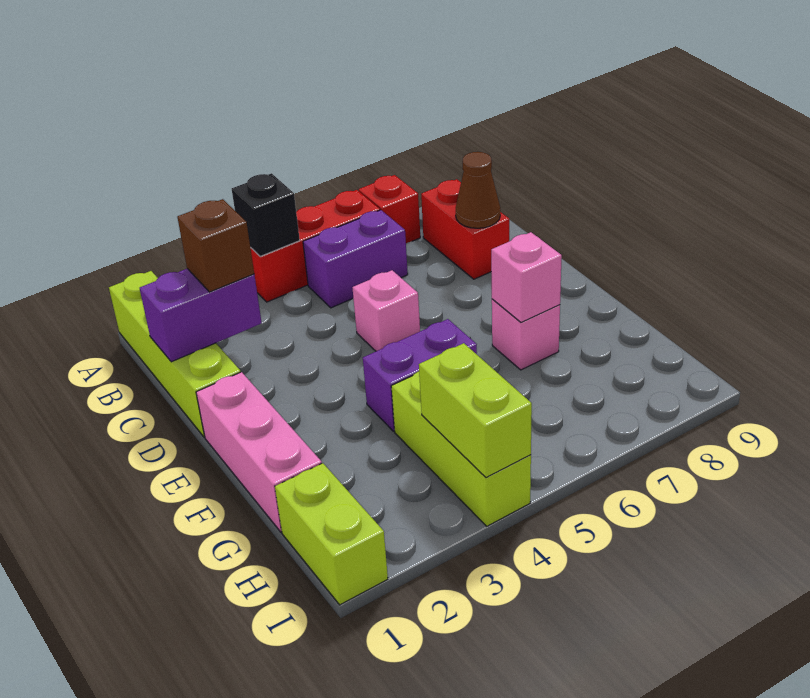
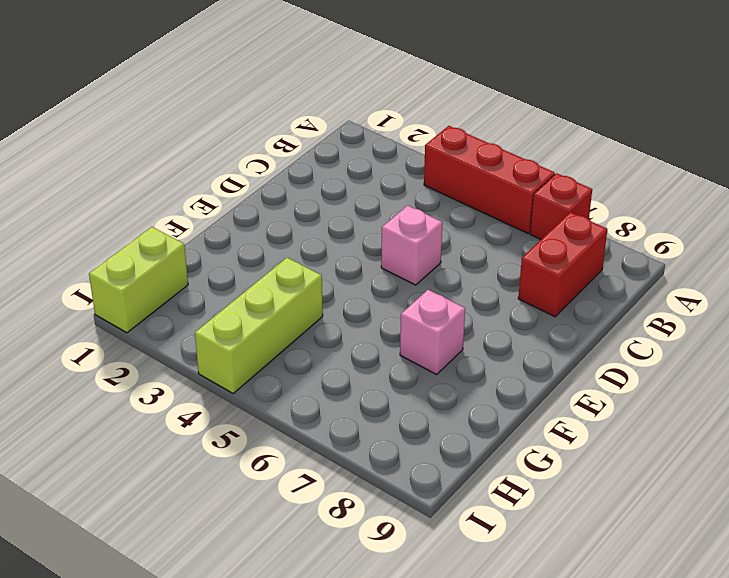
none -> lime 1x4 brick [109,271,241,437]
none -> purple 1x2 brick [303,210,408,308]
none -> pink 1x3 brick [196,372,322,532]

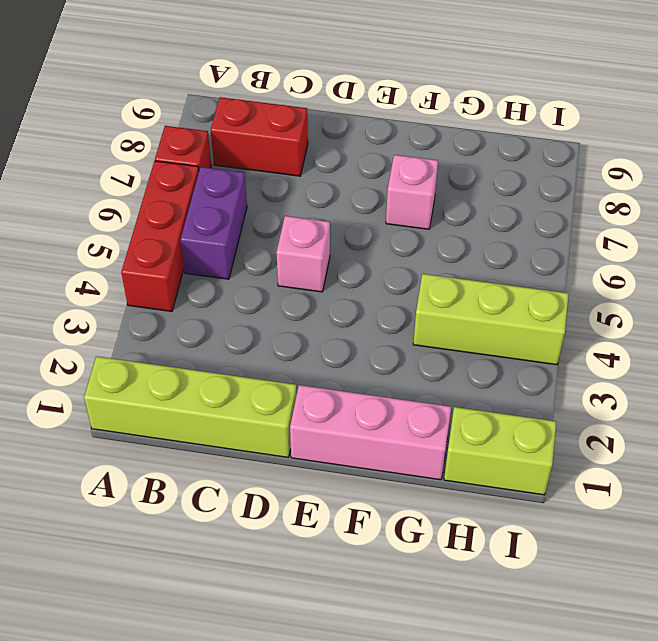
none -> purple 1x2 brick [363,319,477,431]
none -> black 1x1 brick [232,173,300,256]
none -> purple 1x2 brick [140,269,262,362]

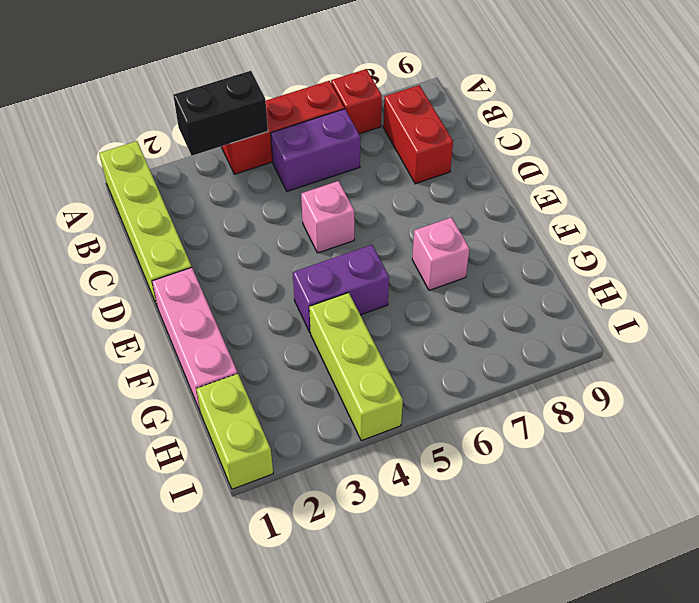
black 1x2 brick [173,71,268,156] -> black 1x1 brick [232,173,300,256]
none -> purple 1x2 brick [140,269,262,362]
none -> brown 1x1 cone [456,152,500,228]
none -> pink 1x1 brick [491,232,562,322]

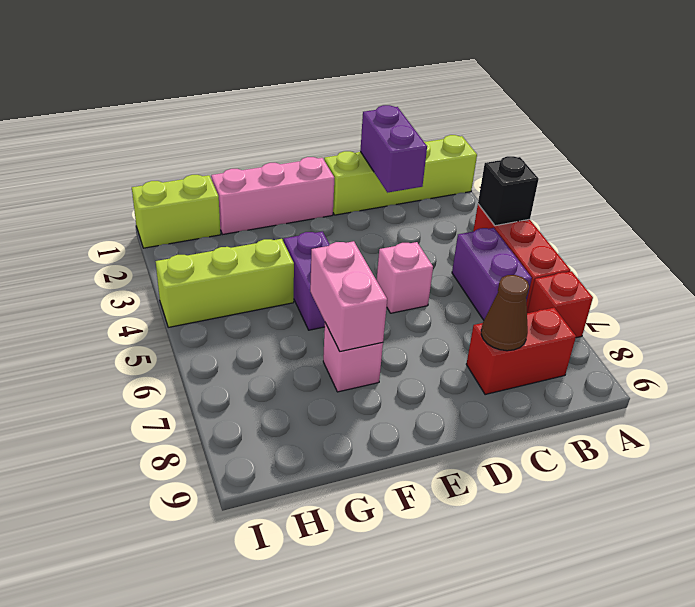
pink 1x2 brick [310,241,387,351] -> pink 1x1 brick [491,232,562,322]
none -> lime 1x2 brick [419,343,532,478]
none -> brown 1x1 brick [177,199,254,292]

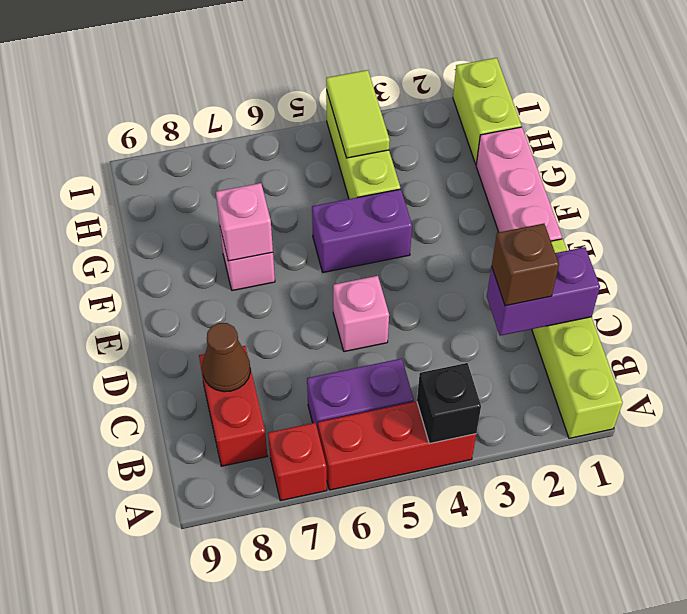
lime 1x2 tile [326,70,390,158] -> lime 1x2 brick [419,343,532,478]

